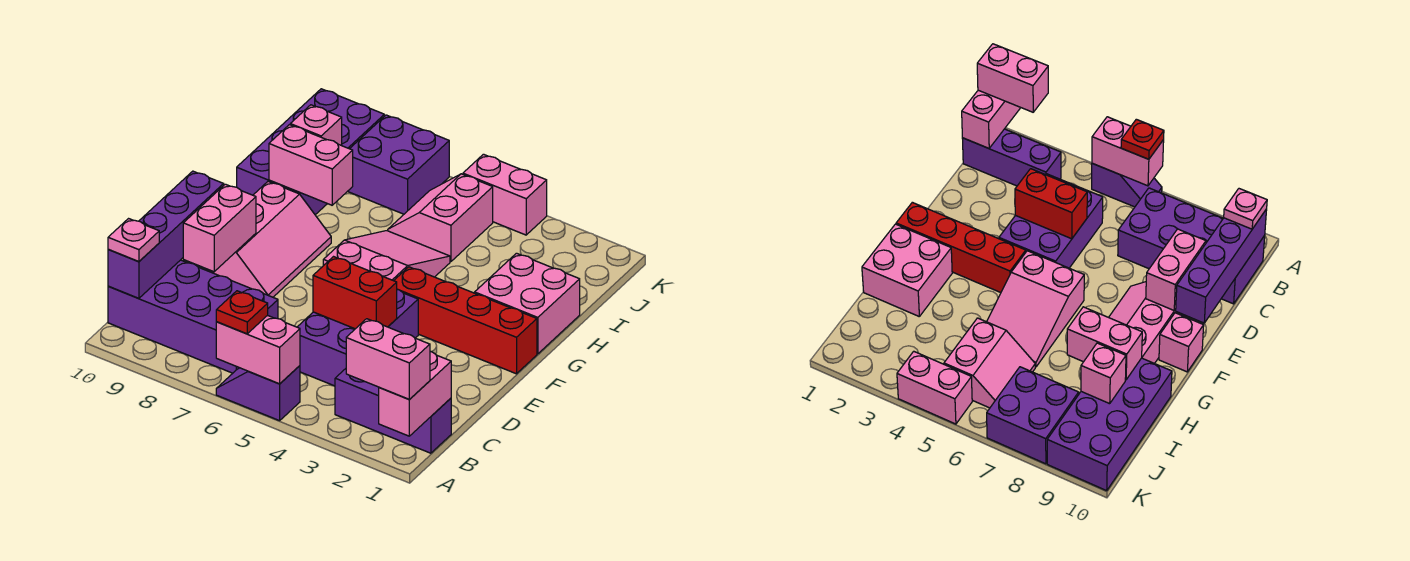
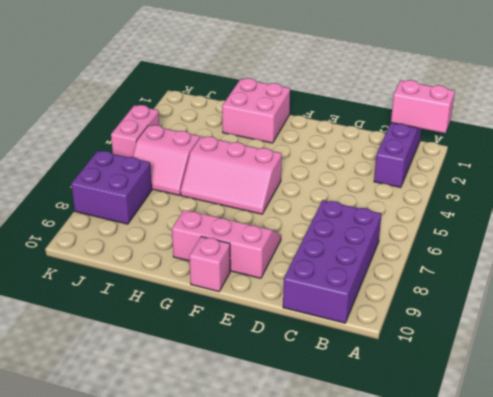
pink 2x3 slope [180,136,282,214] -> pink 2x3 slope turned to [323,231,450,281]
none -> purple 1x2 slope [216,366,300,421]
none -> purple 2x3 brick [298,289,418,386]
none -> red 1x4 brick [394,267,537,374]

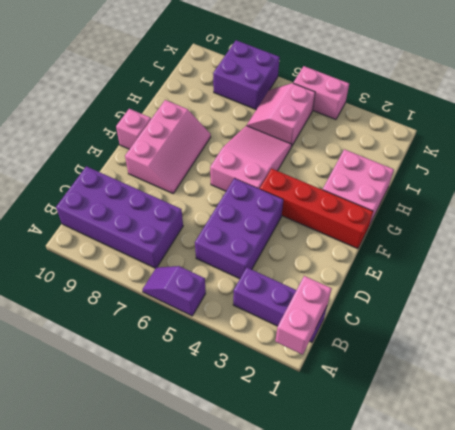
none -> purple 2x4 brick [237,89,384,215]
none -> pink 1x2 brick [216,315,300,384]
none -> purple 1x4 brick [108,171,224,298]

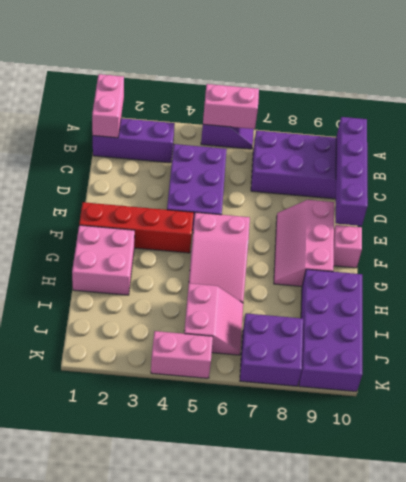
none -> red 1x2 brick [313,257,397,329]
none -> pink 1x2 brick [183,184,256,272]
none -> pink 1x2 brick [269,125,353,205]

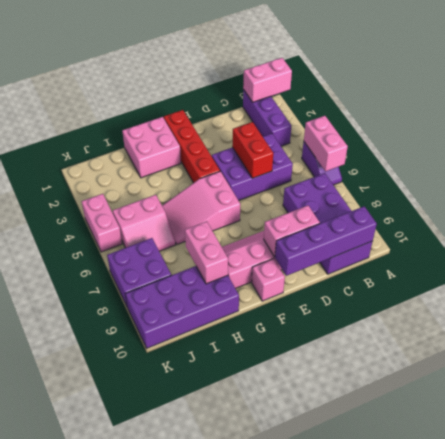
none -> pink 1x1 brick [290,105,342,145]
none -> pink 1x2 brick [346,319,430,400]
none -> red 1x1 plate [216,291,268,334]

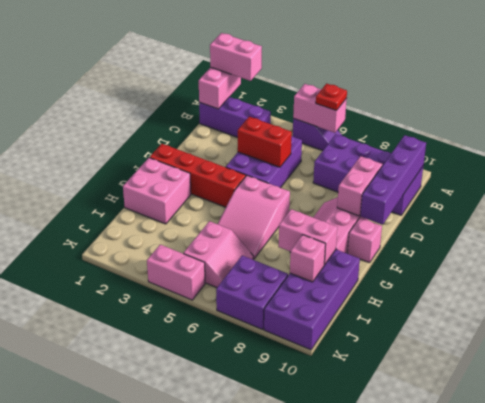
none -> pink 1x1 plate [108,219,159,261]

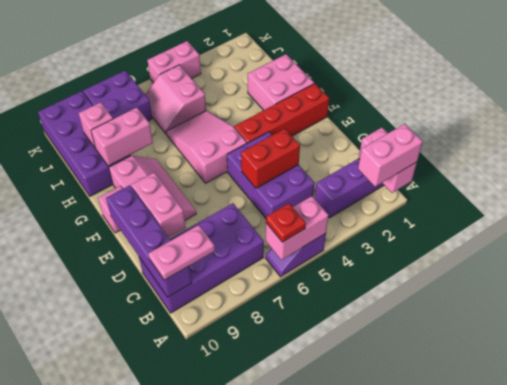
pink 1x2 plate [148,225,215,280] -> pink 1x1 plate [108,219,159,261]

